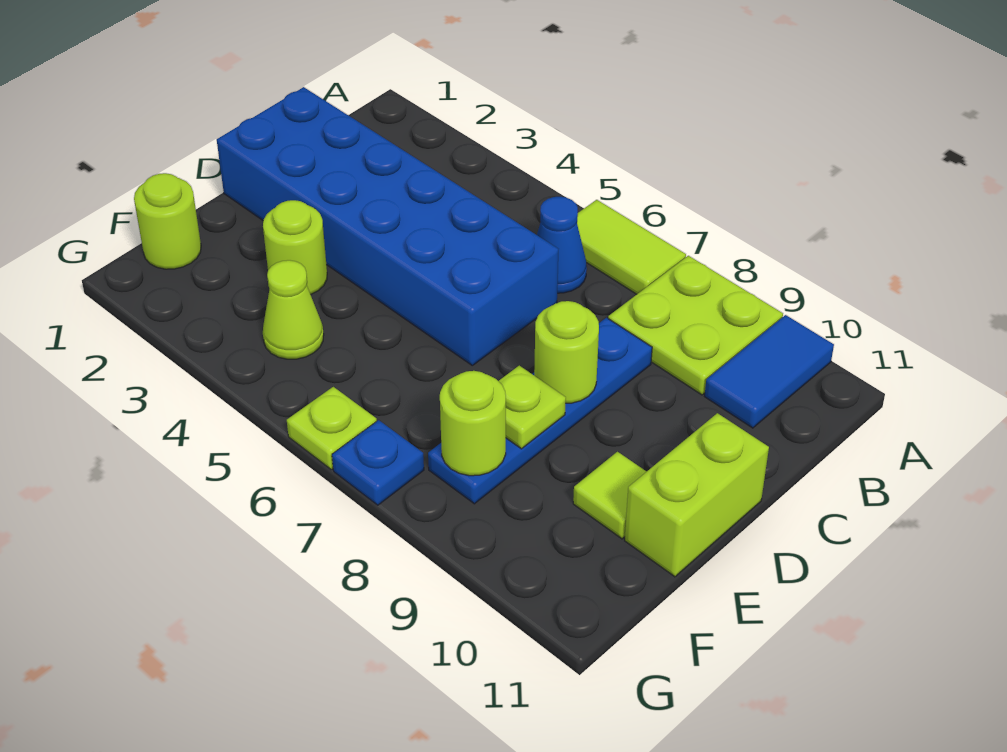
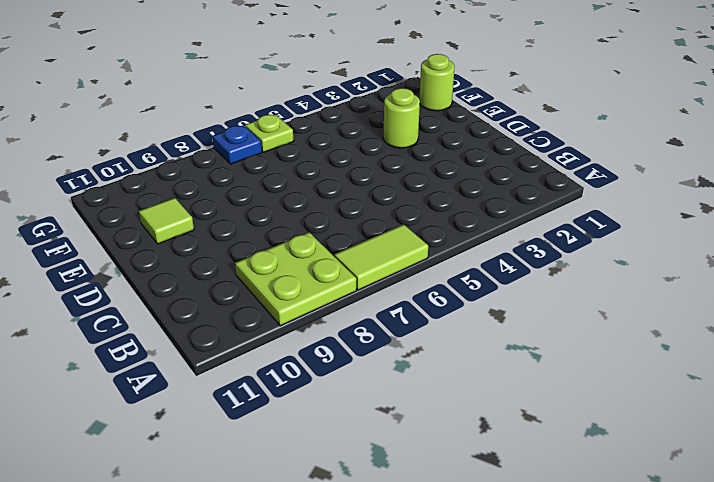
none -> blue 1x2 tile [705,315,834,428]
none -> blue 1x1 cone [537,197,587,293]
none -> blue 2x6 brick [217,87,558,365]

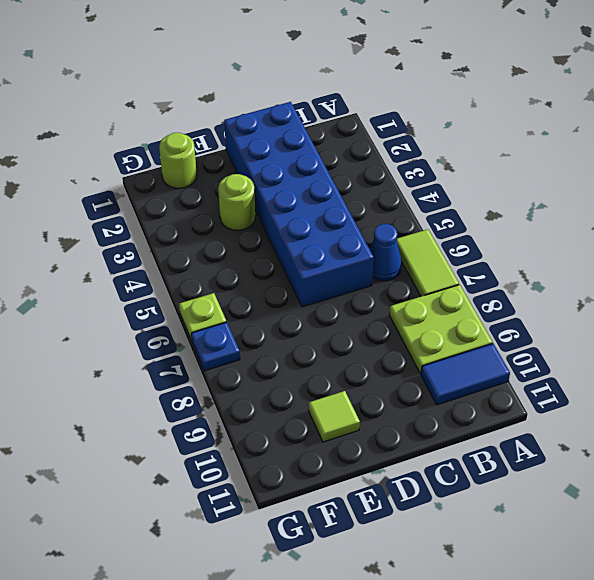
none -> blue 1x4 plate [428,318,652,504]
none -> lime 1x2 brick [625,413,769,577]
none -> lime 1x1 cone [263,260,324,359]

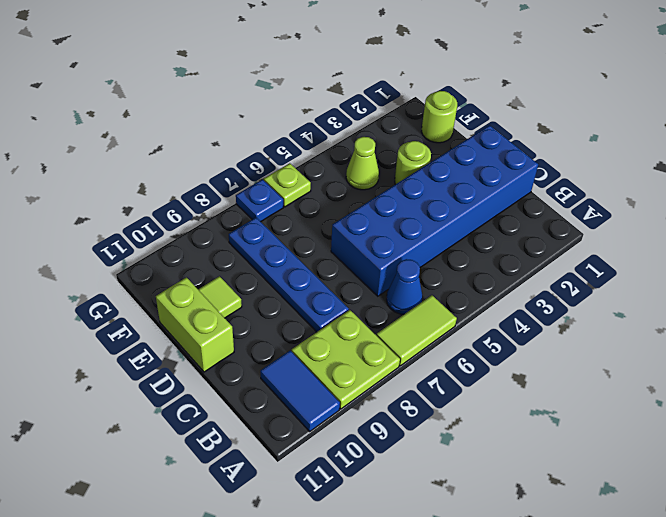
none -> lime 1x1 round brick [534,301,599,403]
none -> lime 1x1 plate [499,366,566,449]
none -> lime 1x1 round brick [440,371,506,476]

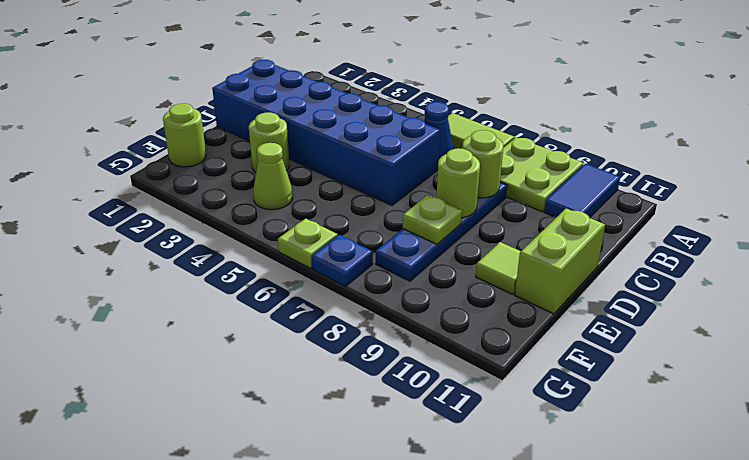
lime 1x1 round brick [462,130,504,198] -> lime 1x1 round brick moved to [440,371,506,476]

